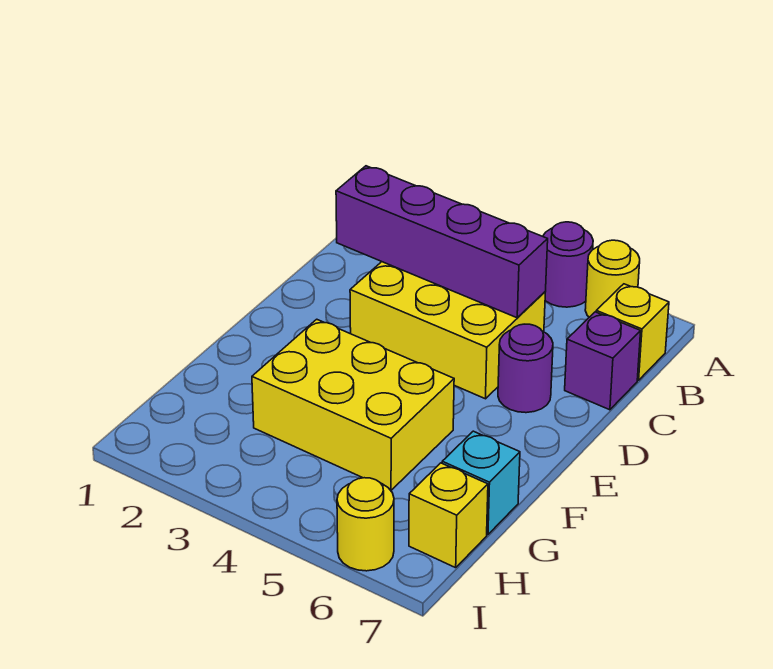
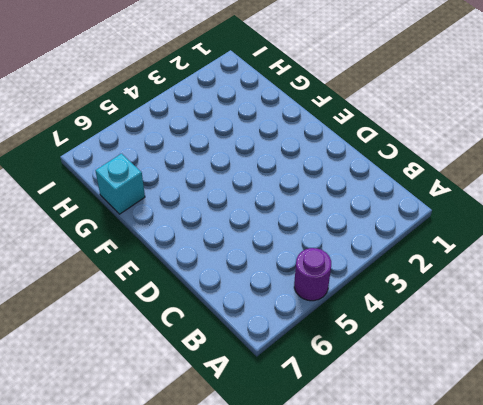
none -> yellow 1x1 round brick [585,240,640,317]
none -> yellow 1x1 brick [596,284,669,380]

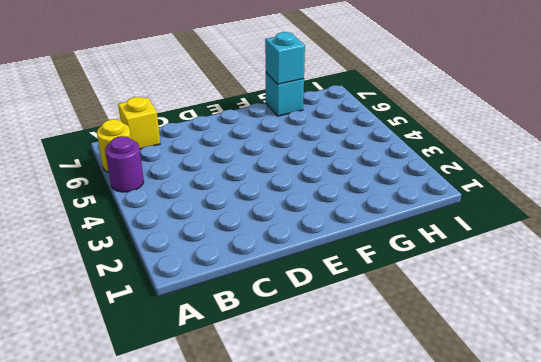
cyan 1x1 brick [265,32,305,84] -> none
none -> yellow 2x3 brick [350,262,545,399]
none -> purple 1x1 brick [565,312,641,410]

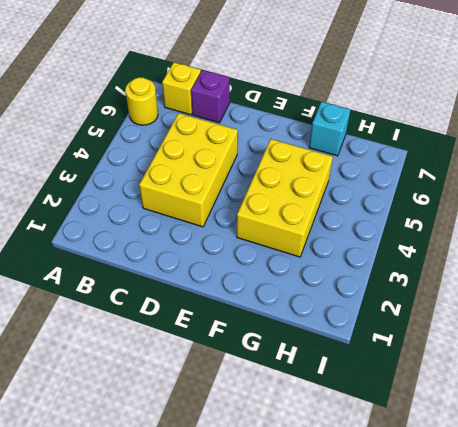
none -> purple 1x1 round brick [543,222,593,307]
none -> purple 1x1 round brick [498,324,553,413]

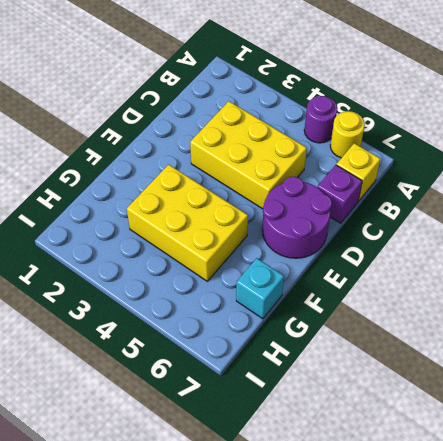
purple 2x2 round brick [262,177,332,258] -> purple 1x1 round brick [498,324,553,413]
none -> yellow 1x1 brick [409,463,488,568]
none -> yellow 1x1 round brick [337,478,394,571]

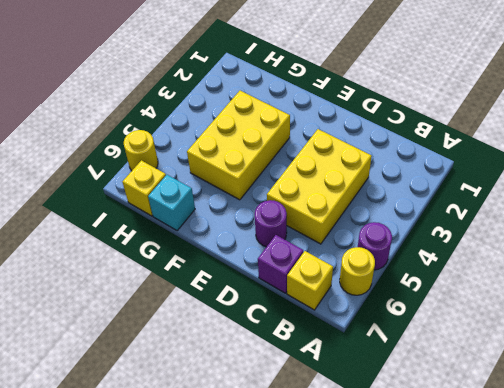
none -> purple 1x4 brick [336,166,548,318]

